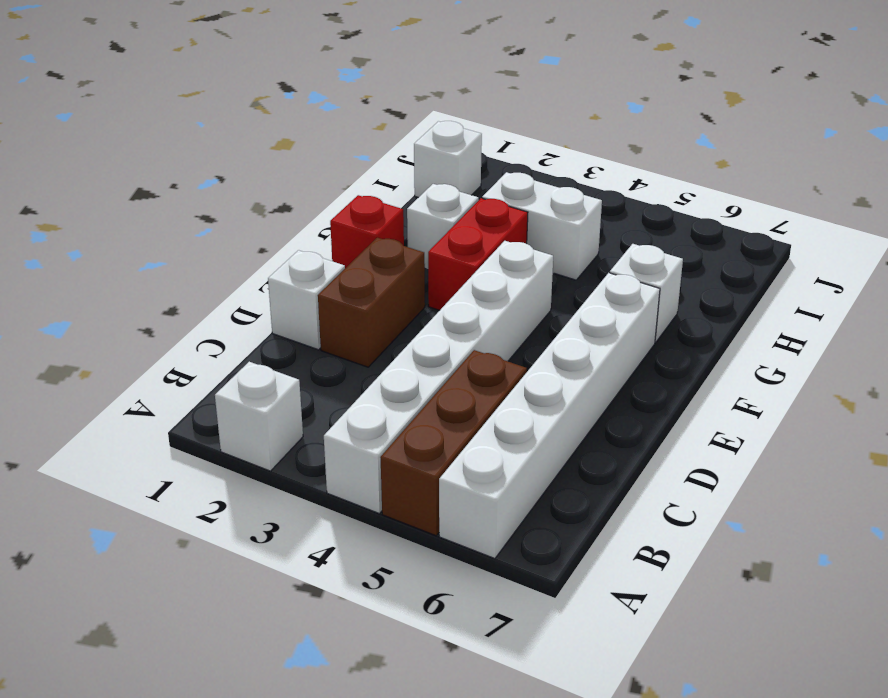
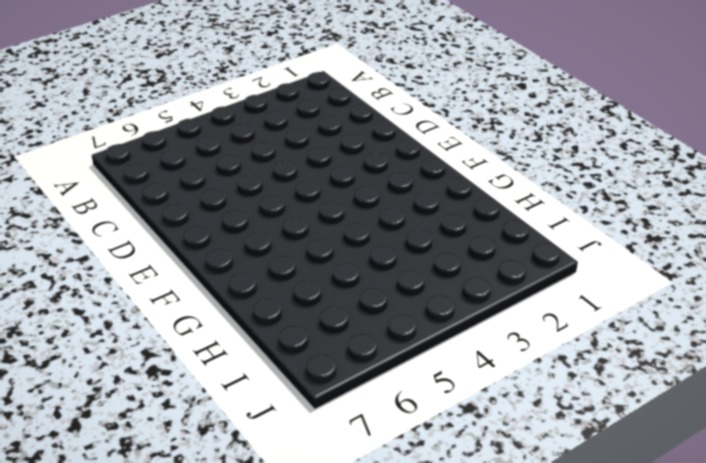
none -> white 1x1 brick [215,362,303,471]
none -> white 1x6 brick [324,241,553,514]
none -> brown 1x3 brick [380,350,527,536]

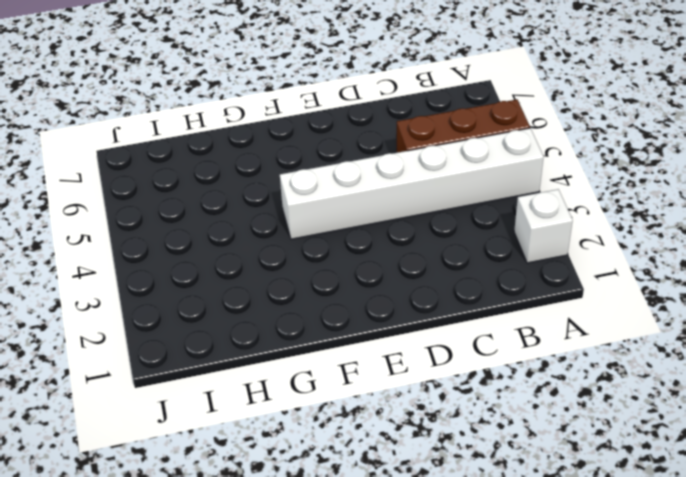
none -> white 1x6 brick [439,273,660,559]
none -> white 1x1 brick [268,250,345,350]
none -> brown 1x2 brick [318,238,425,367]

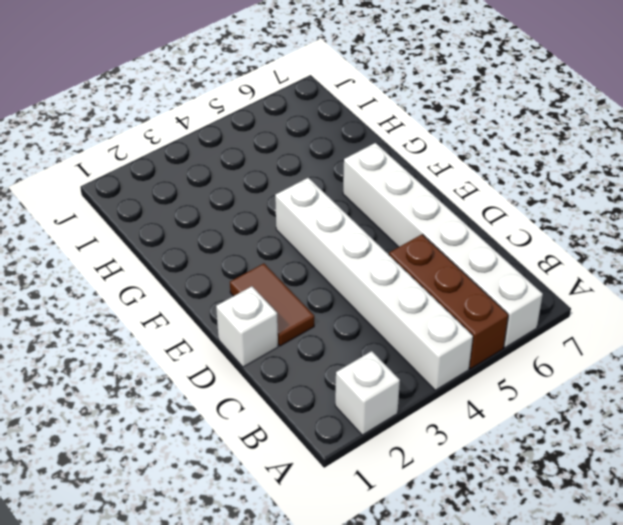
brown 1x2 tile [230,263,314,346] -> brown 1x2 brick [318,238,425,367]
none -> red 1x1 brick [330,195,404,268]
none -> red 1x2 brick [428,198,528,310]
none -> white 1x1 brick [407,184,479,269]

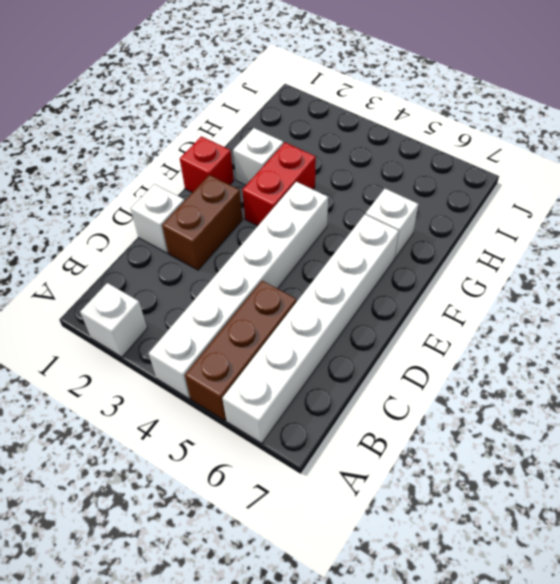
none -> white 1x2 brick [482,172,602,280]
none -> white 1x1 brick [414,121,482,198]

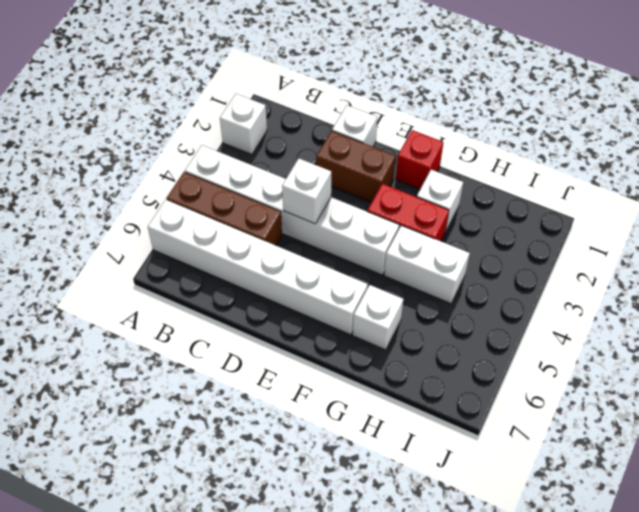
white 1x1 brick [282,159,331,224] -> white 1x1 brick moved to [414,121,482,198]
white 1x2 brick [384,225,470,304] -> white 1x2 brick turned to [482,172,602,280]

